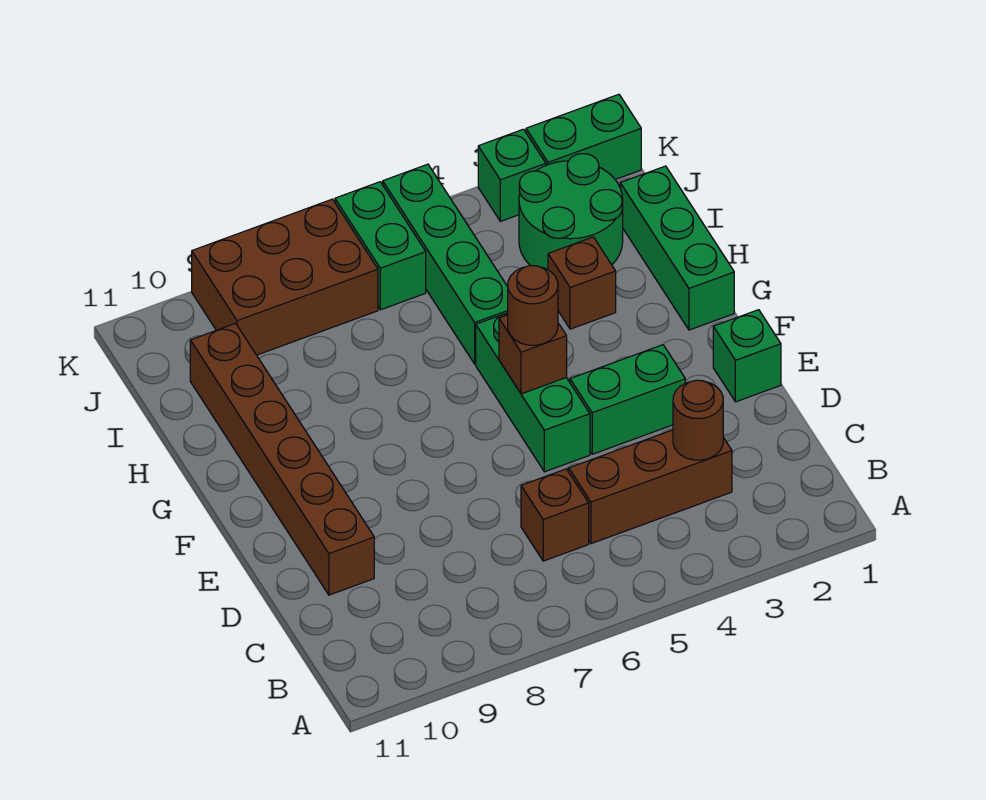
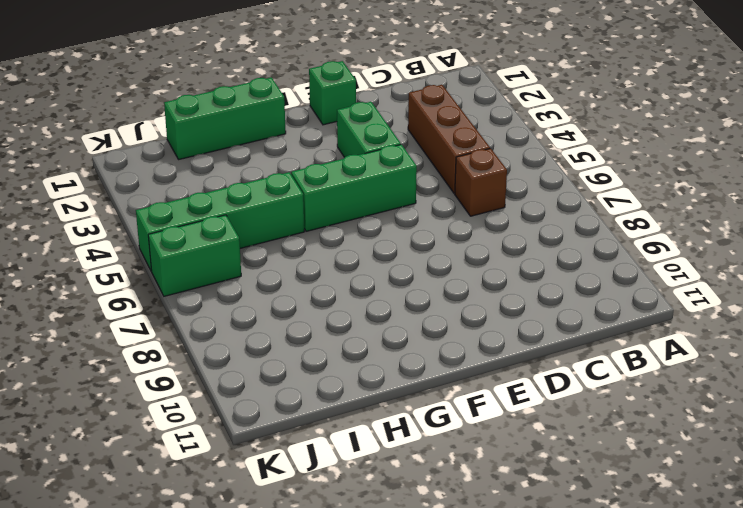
none -> brown 1x6 brick [190,323,374,595]
none -> brown 1x1 brick [548,237,616,329]
none -> green 2x2 round brick [519,154,623,270]

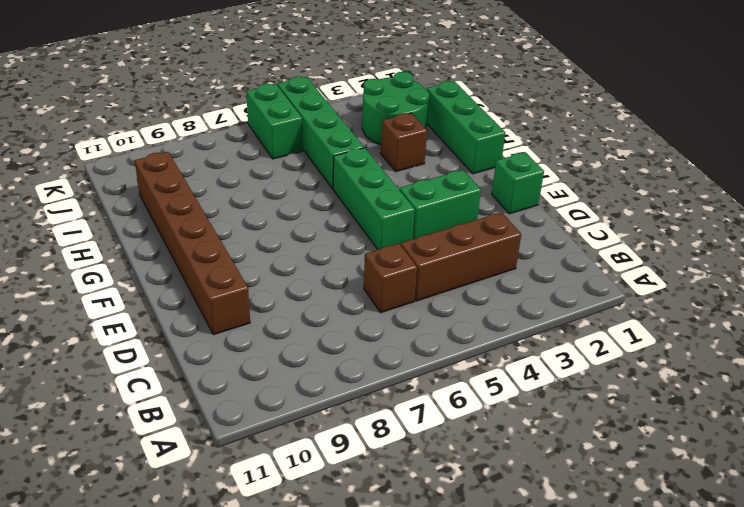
none -> brown 2x3 brick [192,199,378,355]
none -> green 1x2 brick [526,94,641,179]
none -> green 1x1 brick [478,129,546,221]

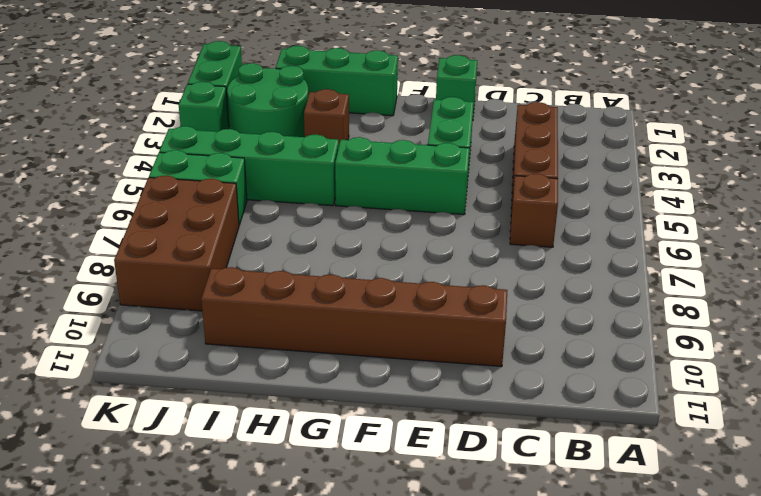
none -> brown 1x1 round brick [673,380,723,460]
none -> brown 1x1 brick [499,315,567,394]
none -> brown 1x1 round brick [508,266,558,345]

